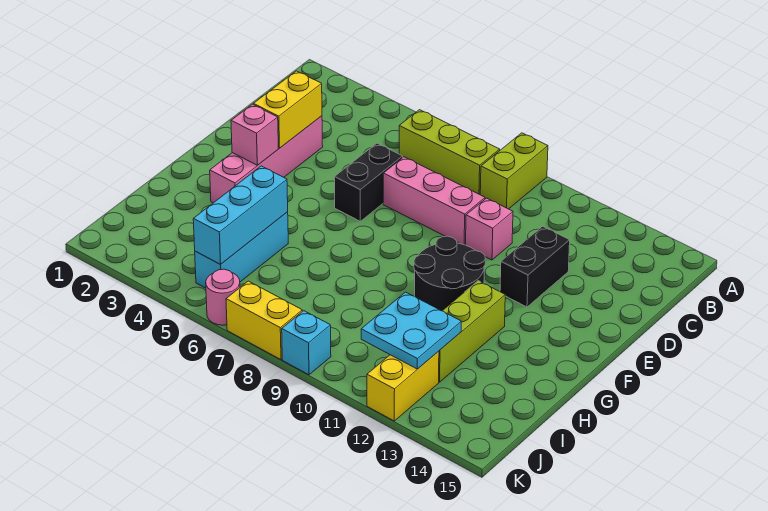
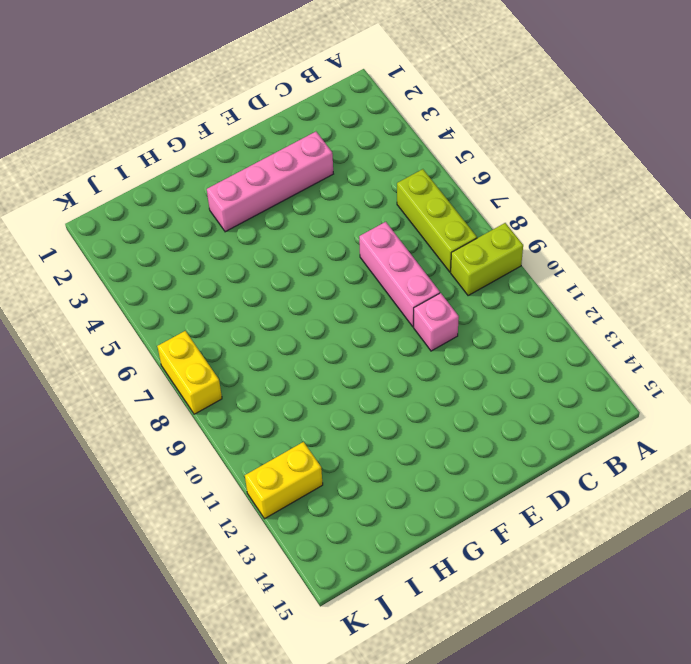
none -> black 1x2 brick [334,143,403,221]
none -> black 1x2 brick [500,226,570,307]
none -> black 2x2 round brick [414,236,485,311]

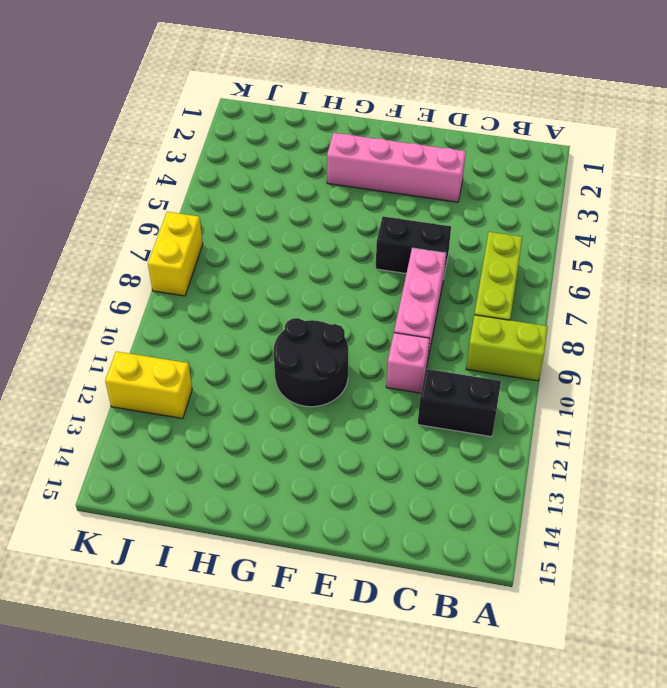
black 1x2 brick [418,369,501,437] -> black 1x2 brick moved to [500,226,570,307]
none -> lime 1x3 brick [439,281,505,382]
none -> cyan 1x3 brick [195,212,288,288]
none -> pink 1x1 round brick [206,269,240,325]

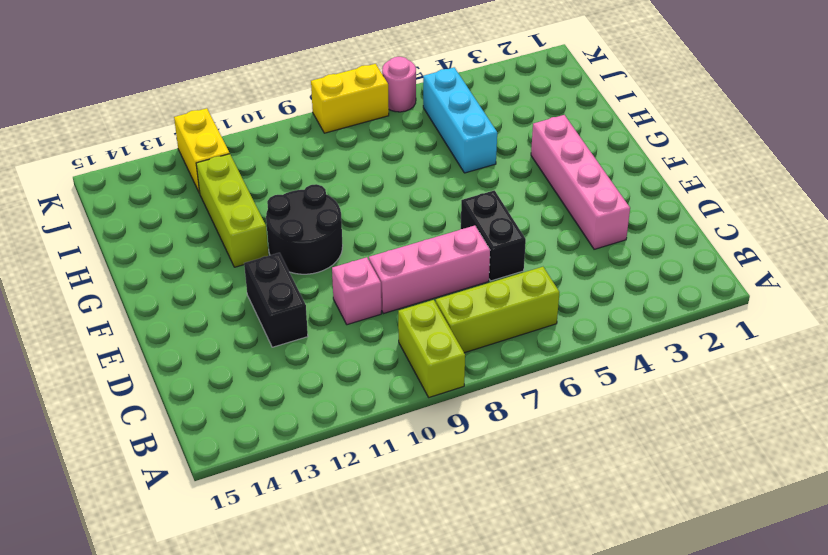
none -> cyan 1x1 brick [282,311,331,375]
none -> yellow 1x2 brick [253,71,322,148]
none -> pink 1x1 brick [231,104,278,165]

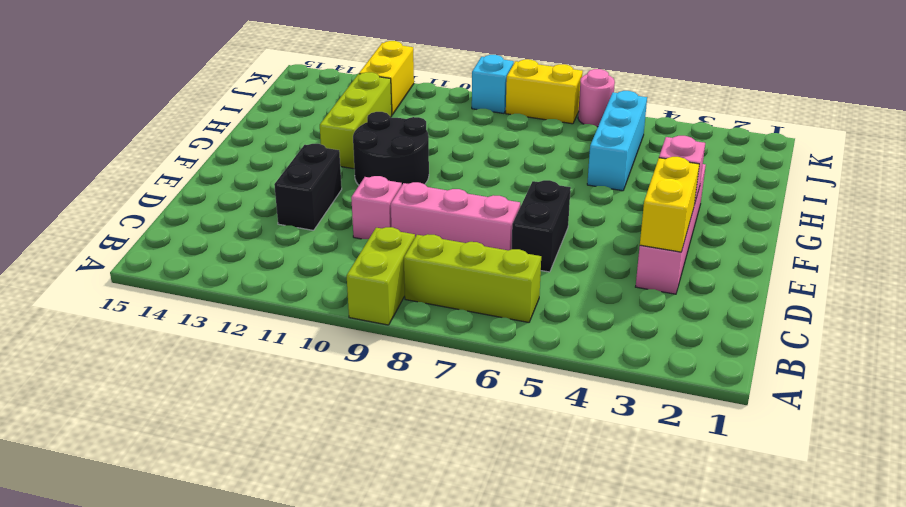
none -> cyan 1x3 brick [193,166,288,264]
none -> cyan 2x2 plate [361,292,461,369]

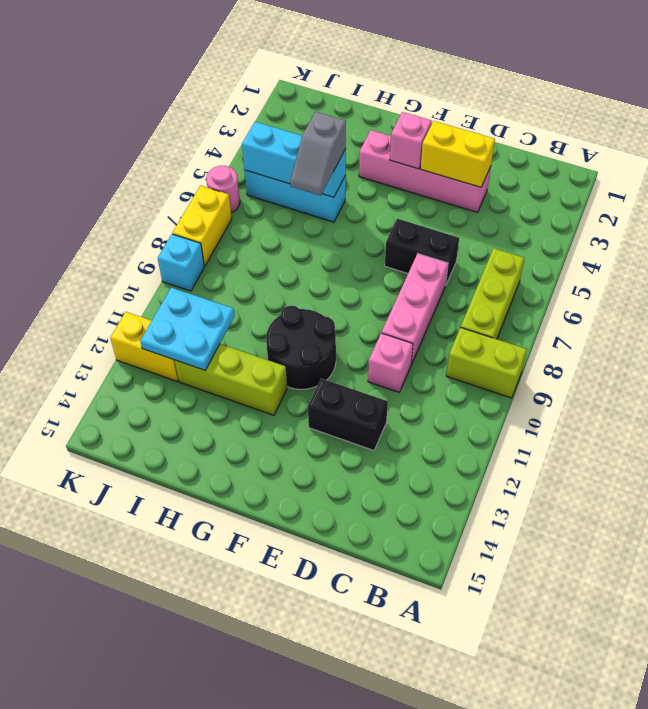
grey 1x2 slope [290,112,346,196] -> none

